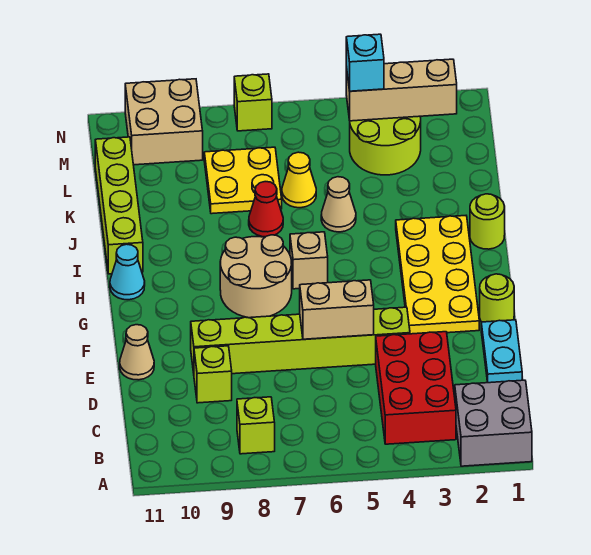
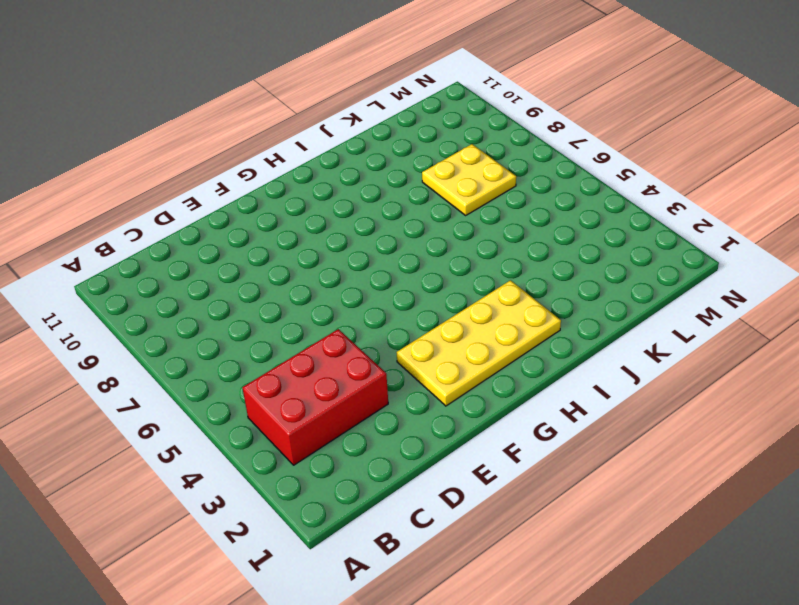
none -> grey 2x2 brick [455,380,532,466]
none -> lime 1x1 brick [237,397,275,454]
none -> cyan 1x2 plate [481,320,522,383]

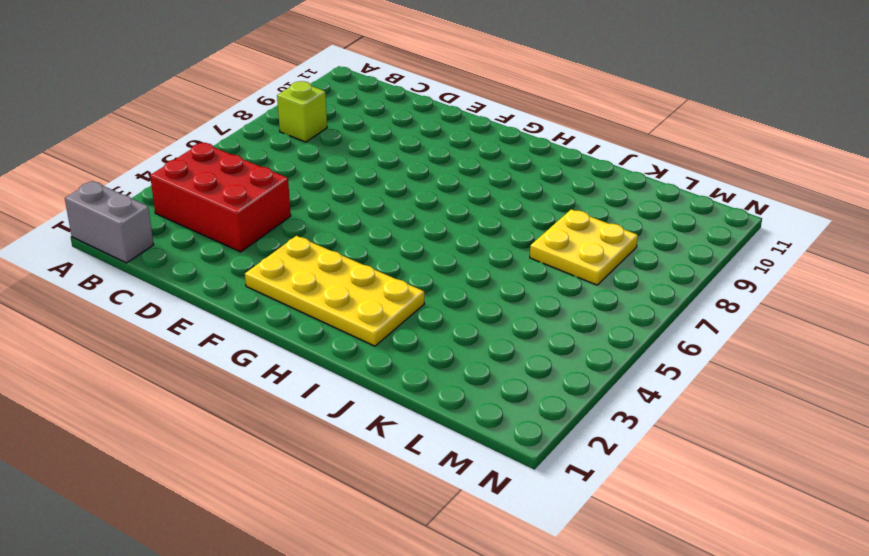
grey 1x2 brick [65,181,154,263] -> grey 2x2 brick [455,380,532,466]
none -> cyan 1x2 plate [481,320,522,383]
none -> lime 1x1 brick [194,346,232,403]
none -> lime 1x6 brick [191,307,410,374]

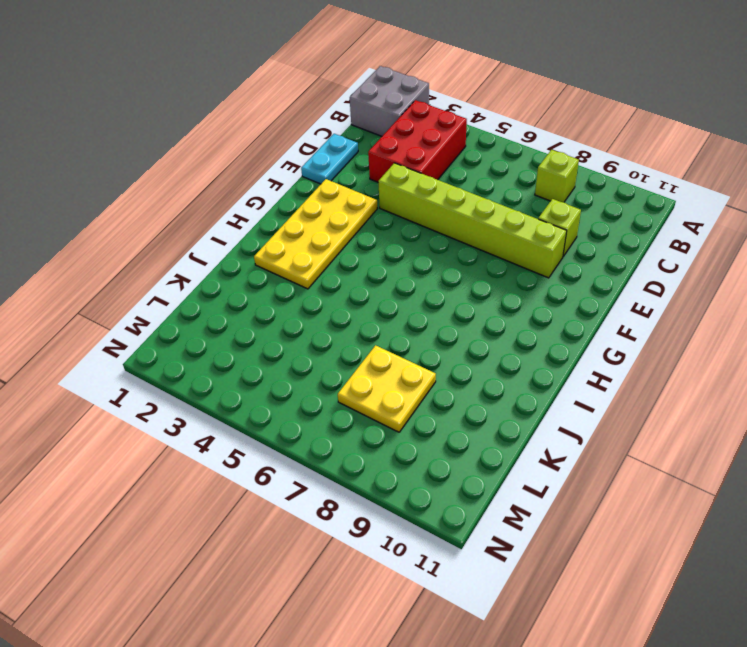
none -> tan 1x1 cone [120,325,154,380]
none -> lime 1x1 round brick [480,274,514,322]
none -> tan 2x2 round brick [220,235,292,318]

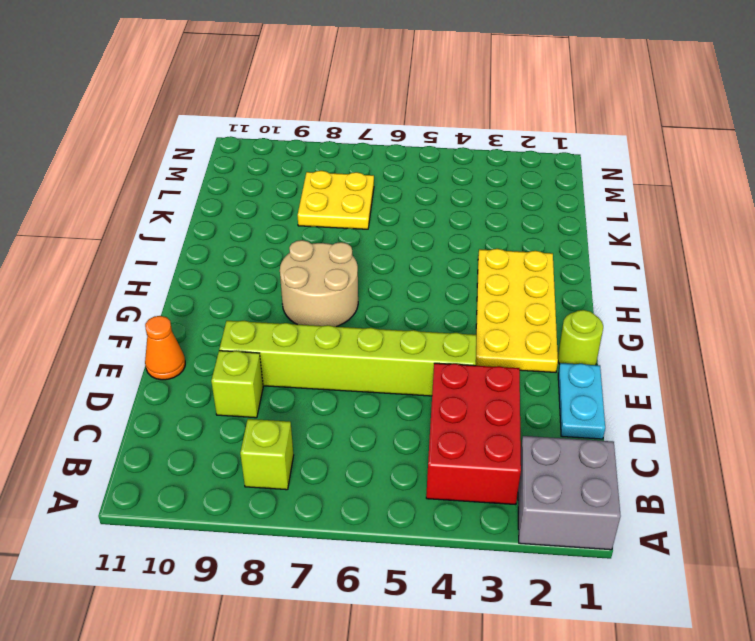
orange 1x1 cone [145,316,185,380] -> tan 1x1 cone [120,325,154,380]
none -> tan 1x1 brick [290,232,328,289]
none -> cyan 1x1 cone [110,244,145,300]
none -> lime 1x1 round brick [470,194,505,249]

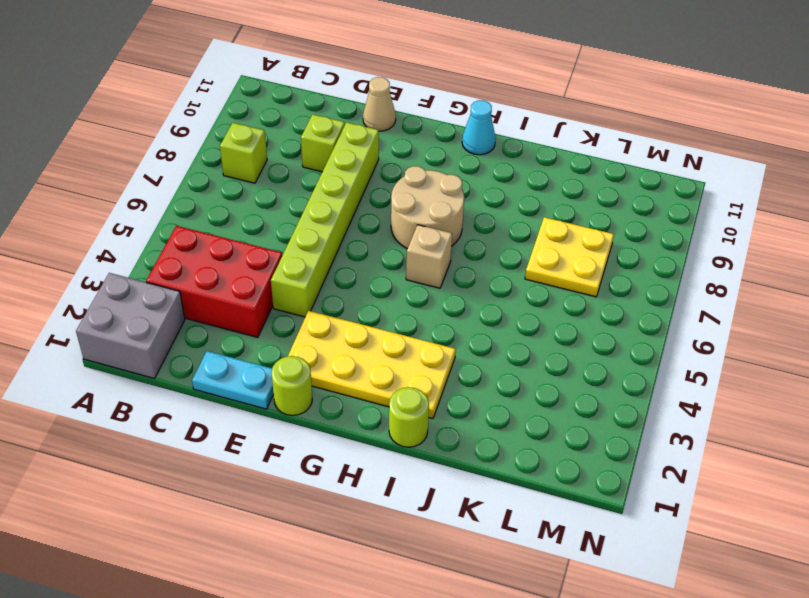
none -> lime 1x4 brick [95,137,143,274]
none -> tan 1x1 cone [321,177,356,232]
none -> red 1x1 cone [249,182,283,237]

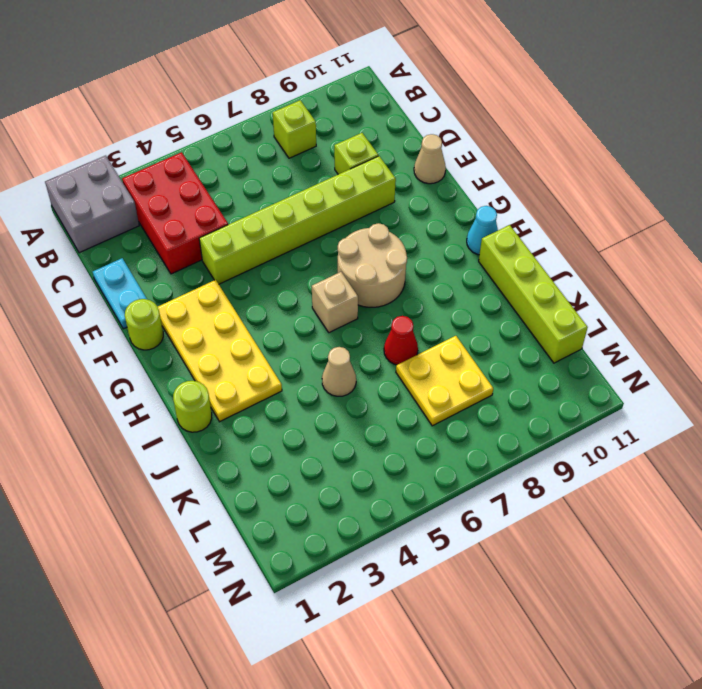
none -> yellow 1x1 cone [282,152,316,208]
none -> lime 2x2 round brick [350,116,421,175]
none -> tan 2x2 brick [125,79,203,165]

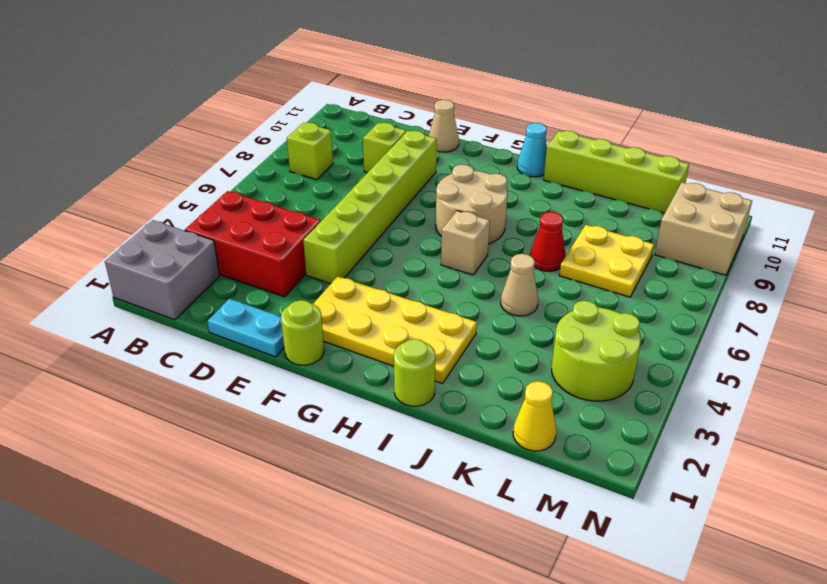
yellow 1x1 cone [513,381,556,451] -> yellow 1x1 cone moved to [282,152,316,208]
none -> lime 1x1 brick [234,74,272,131]
none -> tan 1x2 brick [300,280,374,339]
none -> tan 1x3 brick [346,59,457,121]

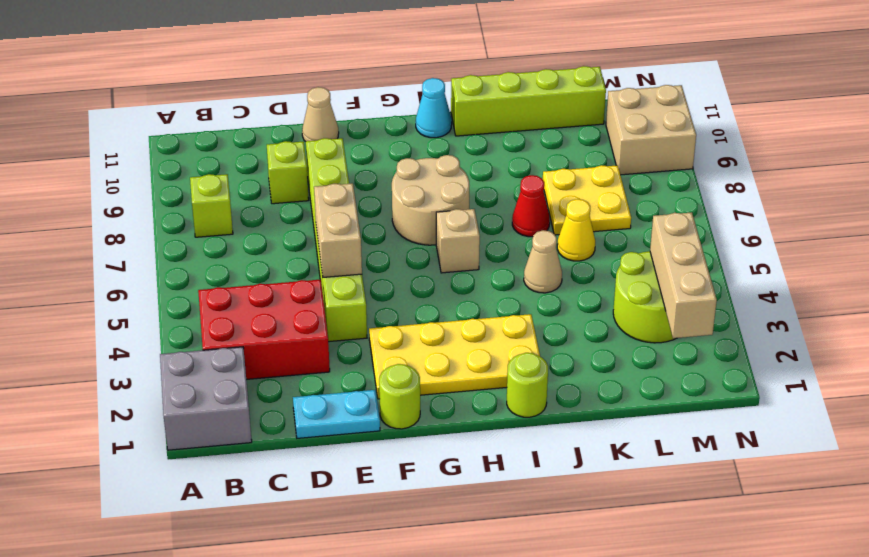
none -> lime 1x1 brick [234,74,272,131]
none -> cyan 1x1 brick [346,34,384,91]

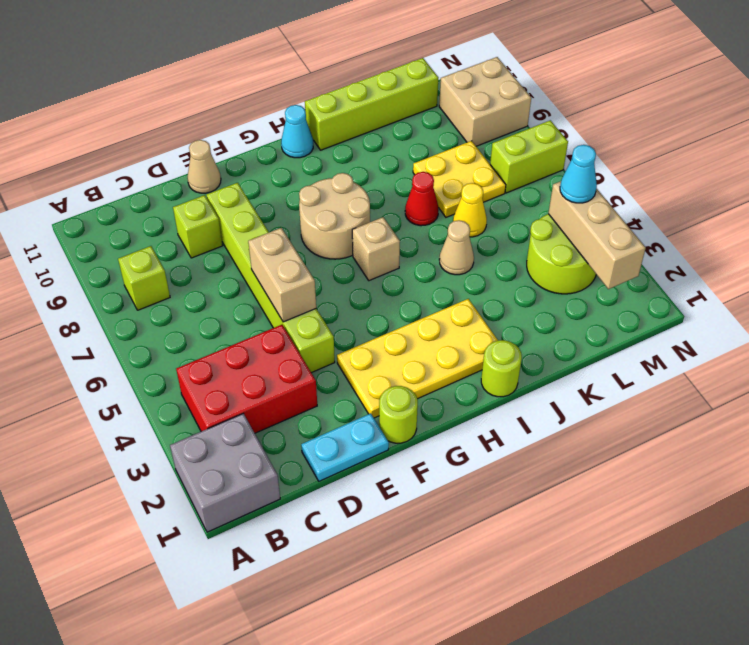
cyan 1x1 cone [560,145,597,203] -> cyan 1x1 brick [346,34,384,91]
lime 1x2 brick [490,120,568,193] -> lime 1x1 brick [234,74,272,131]

